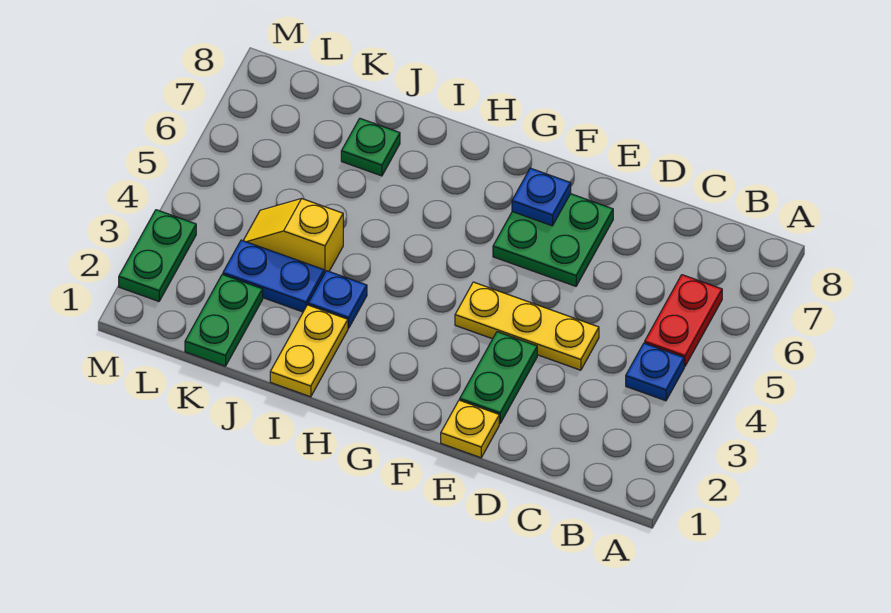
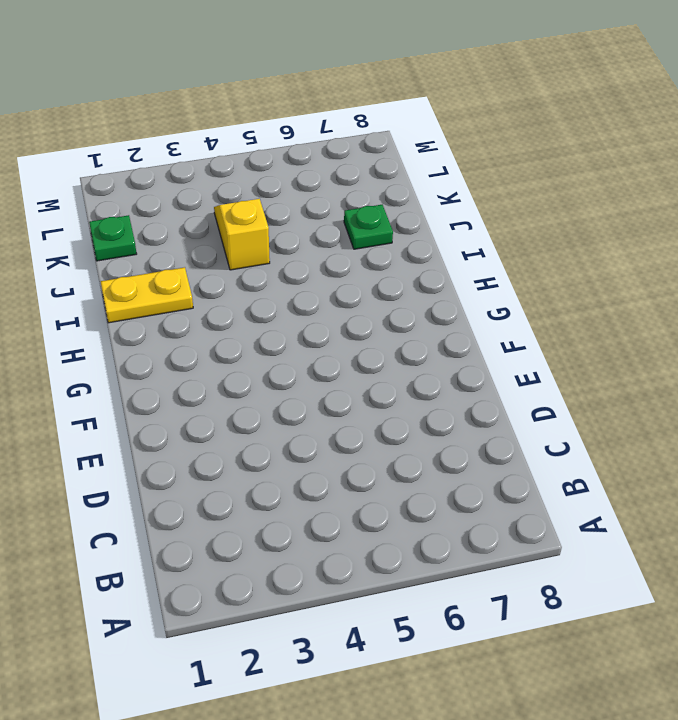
green 1x1 plate [89,215,137,261] -> green 1x2 plate [185,274,263,366]
none -> blue 1x1 plate [626,343,684,401]
none -> red 1x2 plate [645,275,722,366]
none -> yellow 1x3 plate [455,282,599,370]

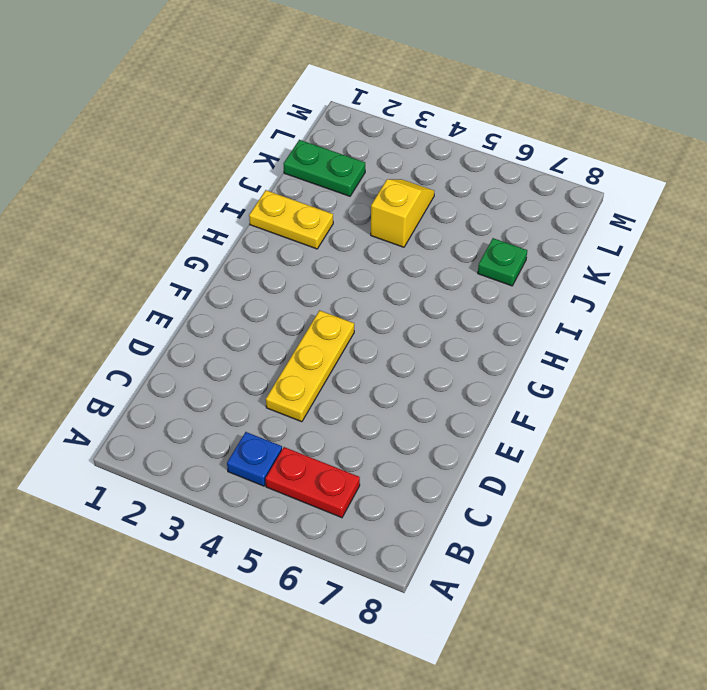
none -> yellow 1x1 plate [441,400,499,458]
none -> green 1x2 plate [460,332,537,423]
none -> green 2x2 plate [493,194,613,286]

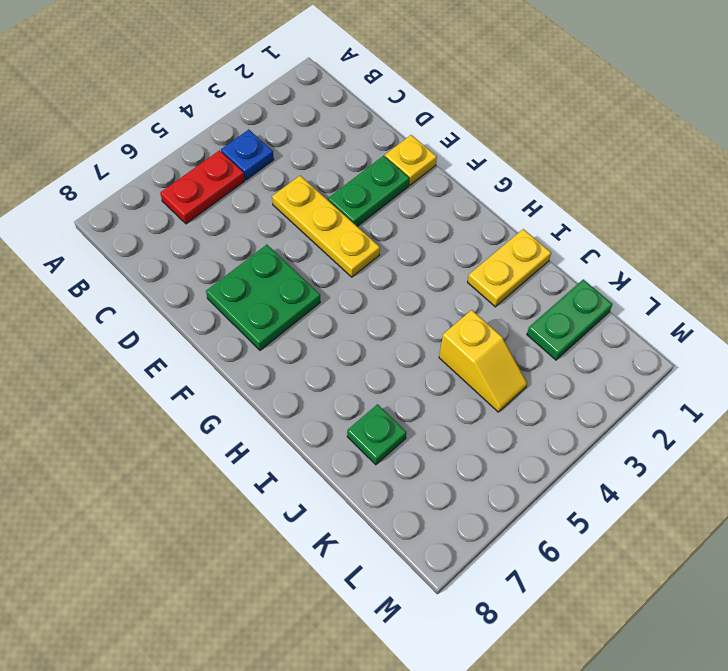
none -> blue 1x1 plate [308,271,367,328]
none -> blue 1x2 plate [223,240,324,312]
none -> green 1x2 plate [119,210,196,301]

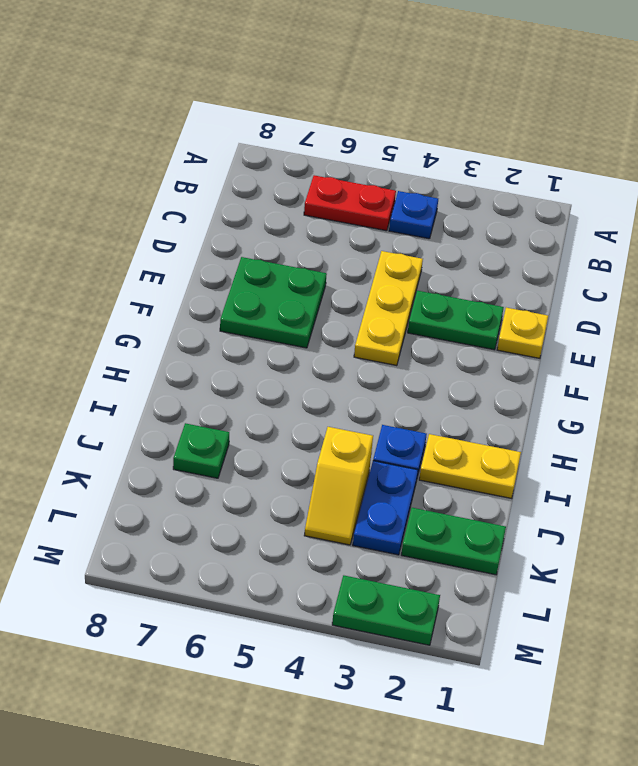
none -> blue 1x1 plate [512,168,571,226]

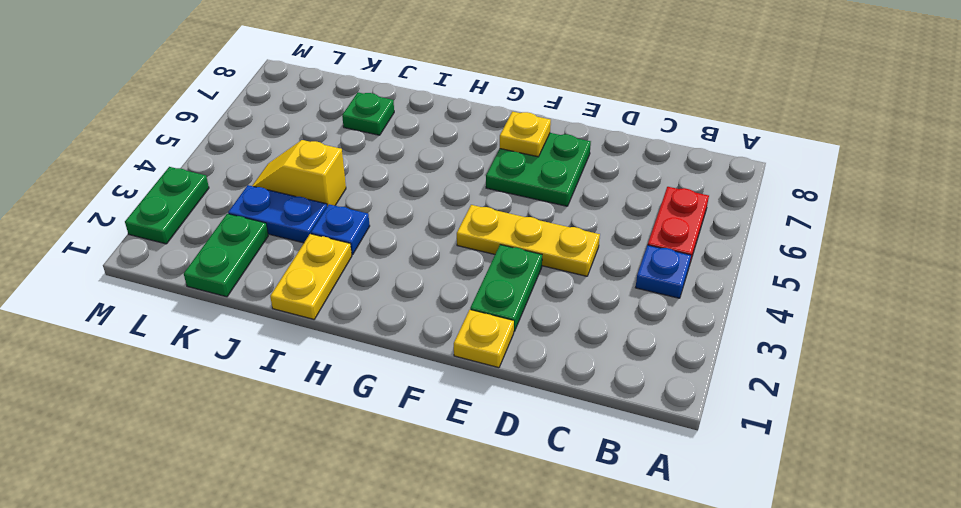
yellow 1x1 plate [500,112,551,157] -> blue 1x1 plate [512,168,571,226]

